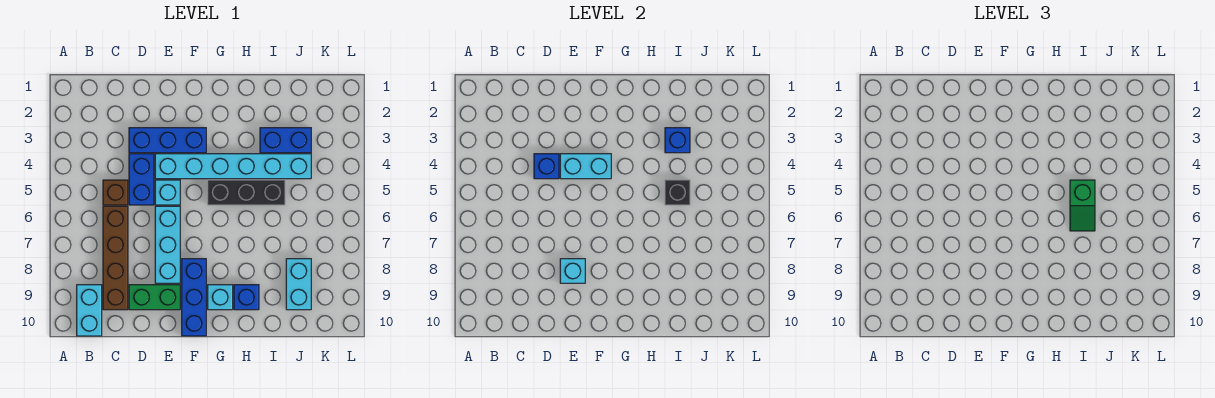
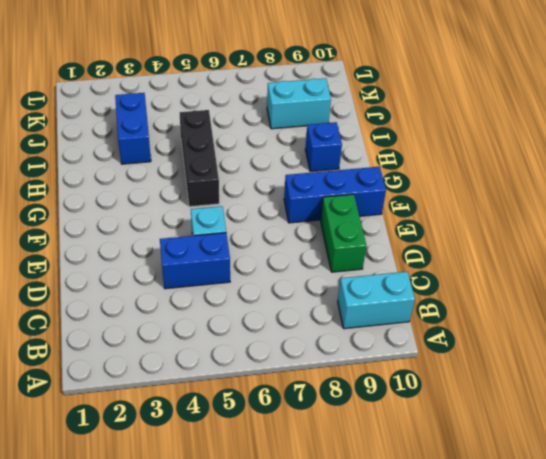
none -> brown 1x1 brick [103,180,128,205]
none -> brown 1x4 brick [103,206,128,310]
none -> blue 1x3 brick [129,128,206,153]

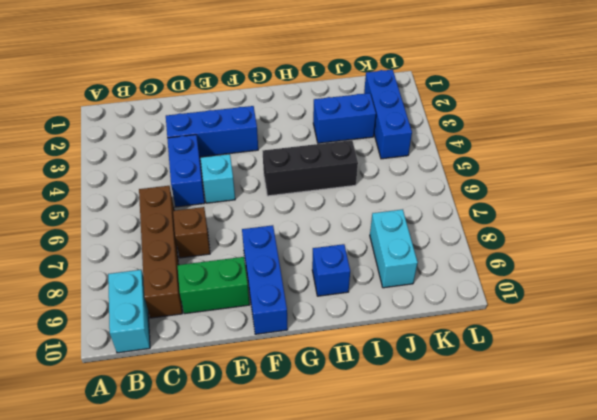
brown 1x1 brick [173,207,210,258] -> brown 1x1 brick moved to [103,180,128,205]
blue 1x3 brick [364,70,412,159] -> none
none -> cyan 1x6 brick [155,154,311,179]
none -> cyan 1x3 brick [155,206,180,283]
none -> cyan 1x1 brick [208,285,233,310]

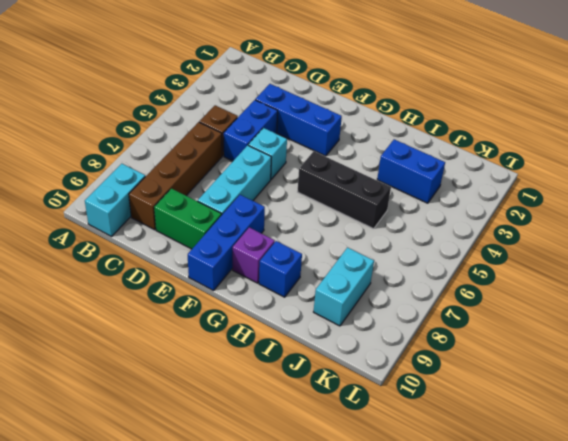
purple 1x1 brick [233,227,275,283] -> cyan 1x1 brick [208,285,233,310]
none -> cyan 1x6 brick [155,154,311,179]
none -> blue 1x1 brick [534,154,559,179]
none -> cyan 1x2 brick [560,154,611,179]

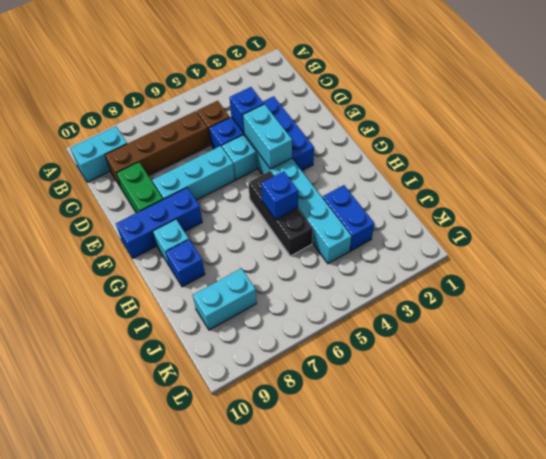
blue 1x1 brick [261,172,298,219] -> blue 1x1 brick moved to [665,128,690,153]
none -> cyan 1x1 brick [560,259,585,283]
none -> black 1x1 brick [665,180,690,205]
none -> green 1x2 slope [1070,180,1095,231]

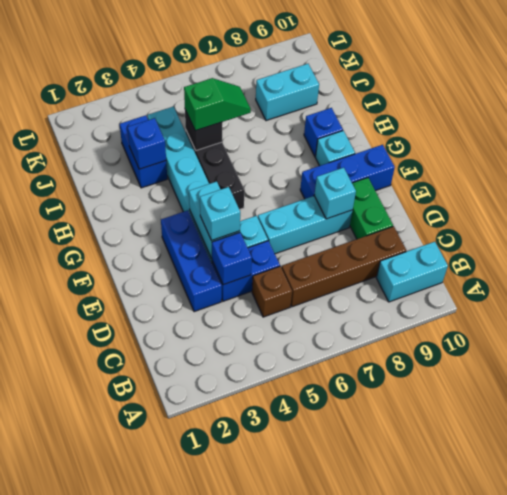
cyan 1x1 brick [200,187,240,241] -> none

